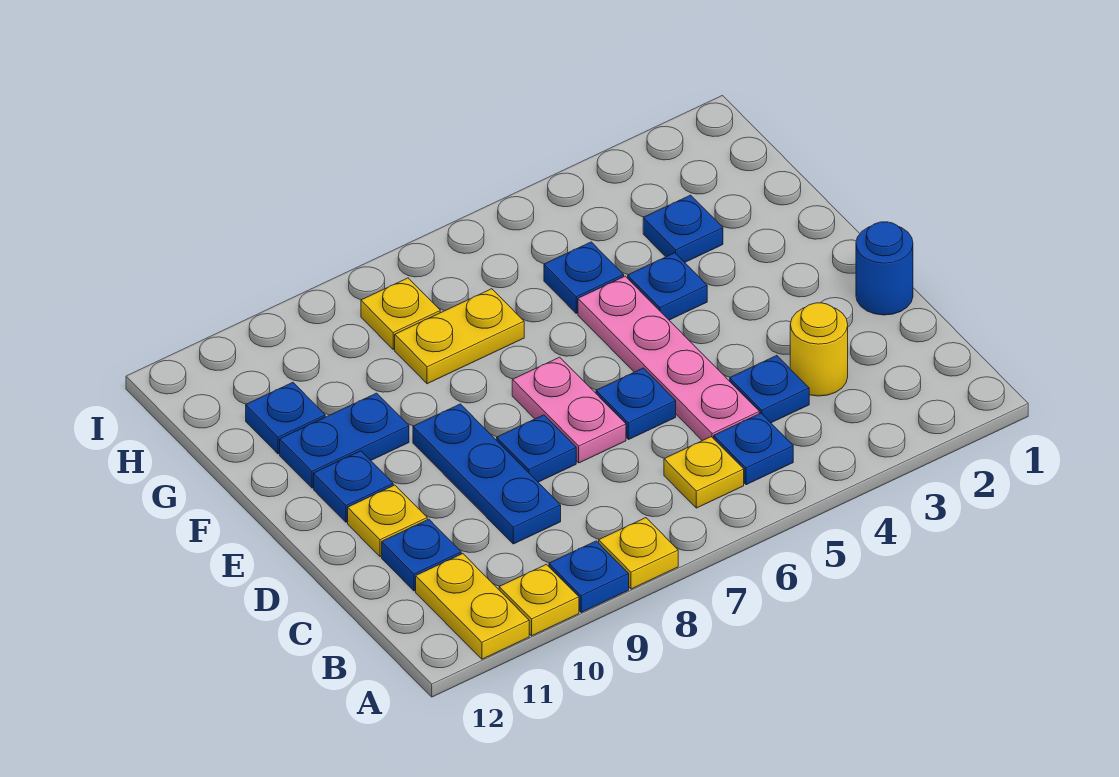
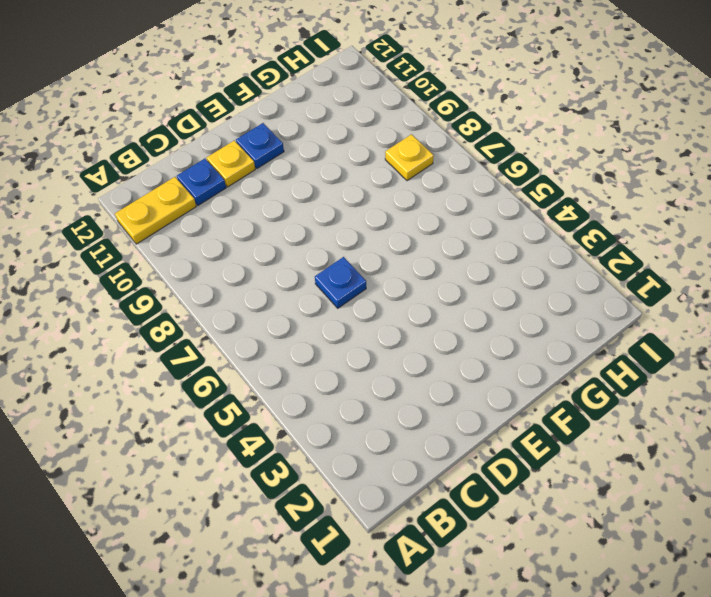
none -> yellow 1x1 plate [599,518,678,589]
none -> blue 1x1 plate [549,541,629,612]
none -> yellow 1x1 plate [499,564,579,636]

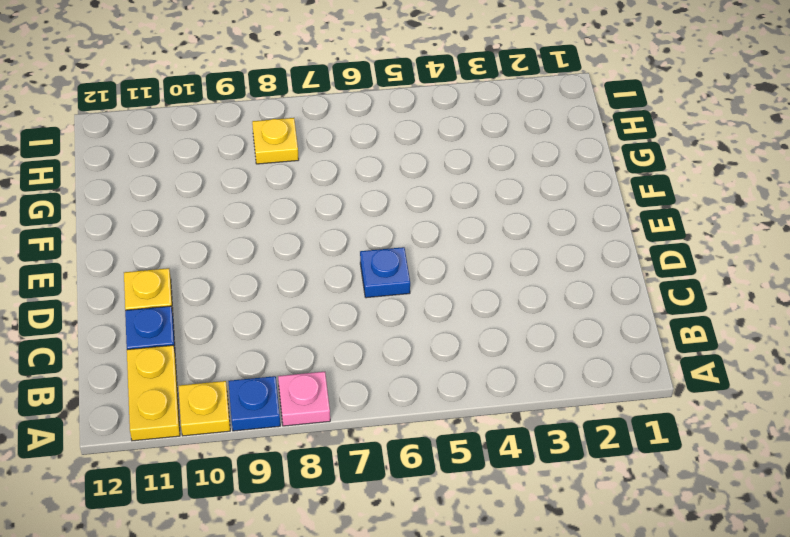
pink 1x1 plate [278,372,330,426] -> yellow 1x1 plate [599,518,678,589]
none -> blue 1x1 plate [714,413,793,485]
none -> yellow 1x1 plate [664,437,744,508]
none -> yellow 1x1 round brick [790,303,848,396]

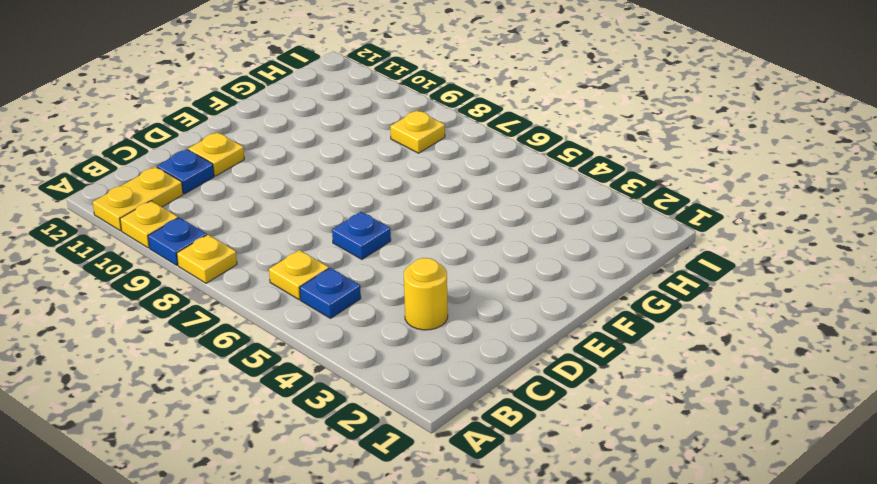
none -> blue 1x1 plate [730,356,809,423]
none -> pink 1x4 plate [578,276,759,441]
none -> blue 1x3 plate [413,404,561,544]

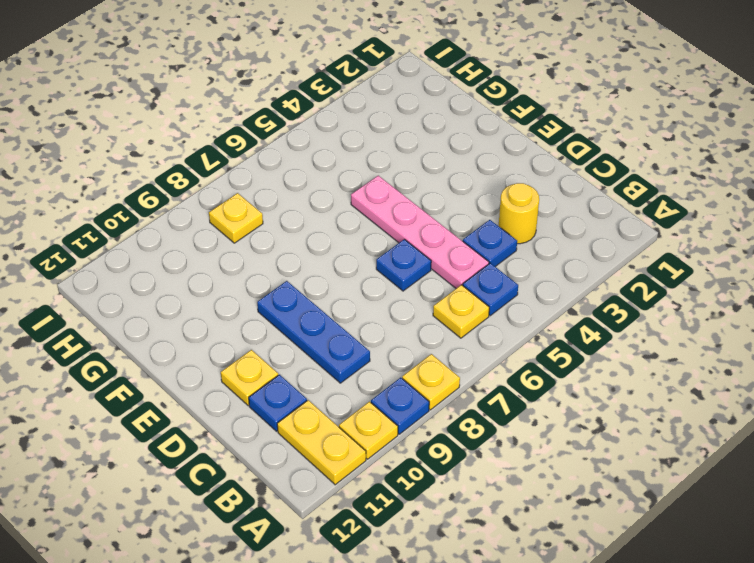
none -> blue 1x1 round brick [856,222,913,315]
none -> pink 1x2 plate [512,357,626,463]
none -> blue 1x1 plate [497,415,576,482]

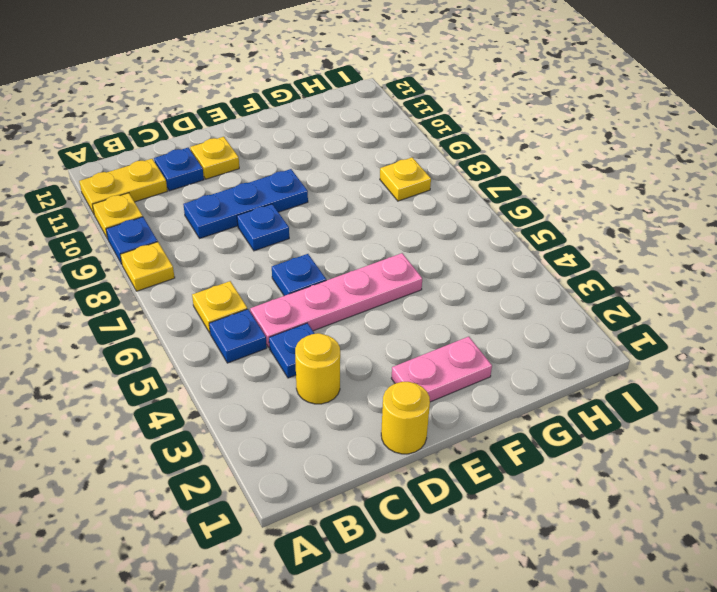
yellow 1x1 round brick [381,382,430,454] -> blue 1x1 round brick [856,222,913,315]
pink 1x2 plate [391,337,492,402] -> pink 1x2 plate moved to [512,357,626,463]
none -> blue 1x1 plate [314,451,393,522]
none -> blue 1x1 plate [628,253,707,320]
none -> blue 1x2 plate [280,393,409,488]

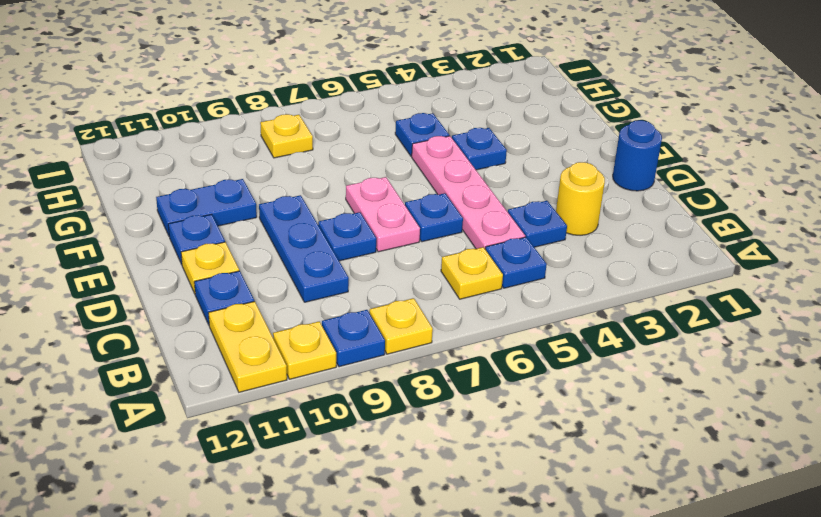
none -> blue 1x1 plate [643,195,723,262]
none -> yellow 1x2 plate [395,289,524,384]
none -> blue 1x1 plate [246,382,325,454]

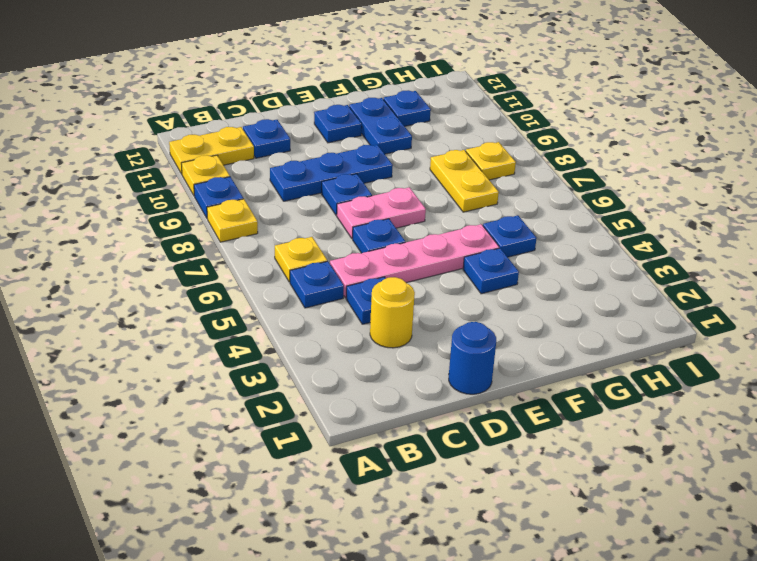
none -> yellow 1x1 plate [348,485,427,557]
none -> blue 1x1 plate [643,195,723,262]

